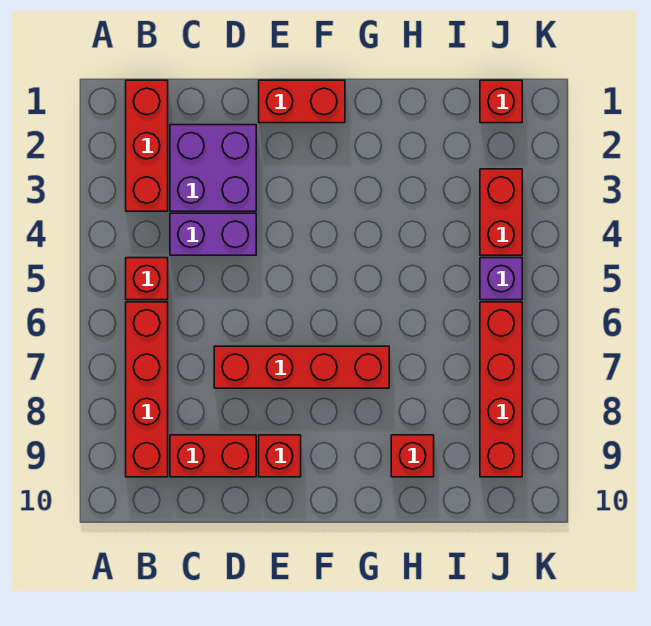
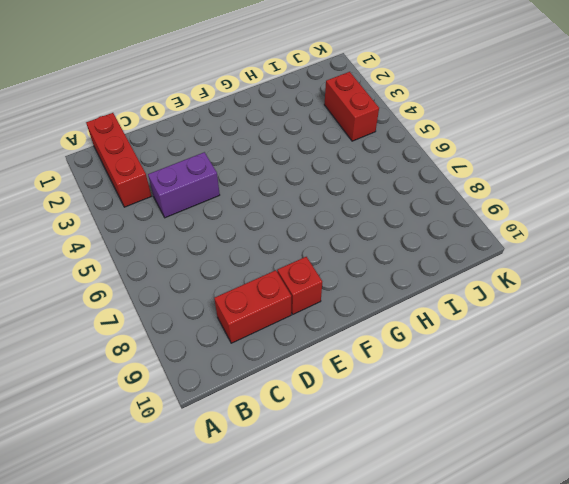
none -> red 1x1 brick [126,258,168,300]
none -> red 1x4 brick [126,302,168,477]
none -> purple 2x2 brick [170,125,256,211]

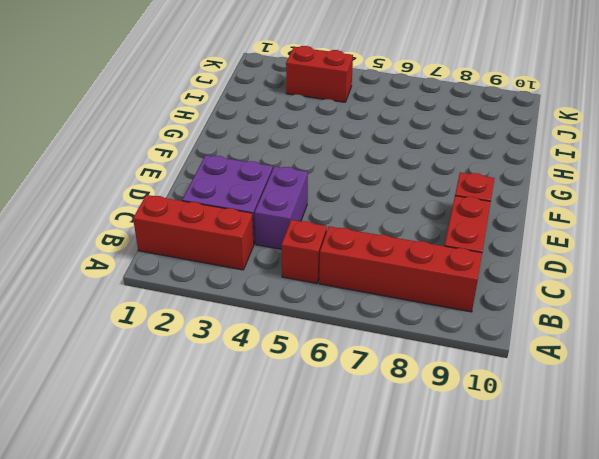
none -> red 1x4 brick [214,346,389,388]
none -> red 1x2 brick [259,80,345,123]
none -> red 1x1 brick [391,435,434,477]

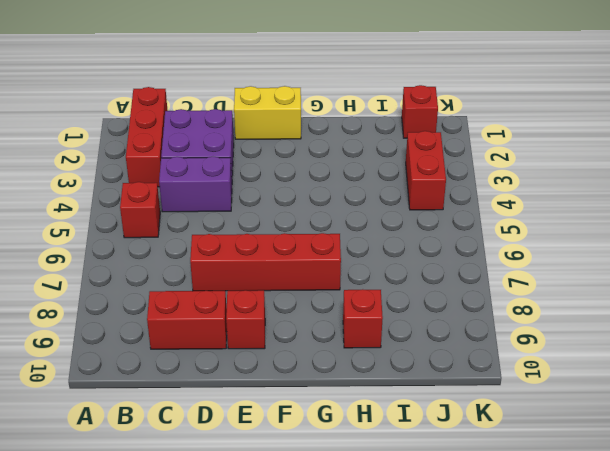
yellow 1x2 brick [234,86,301,139] -> red 1x2 brick [259,80,345,123]
none -> red 1x4 brick [126,302,168,477]
none -> purple 1x1 brick [480,258,522,300]
none -> red 1x4 brick [480,302,522,477]

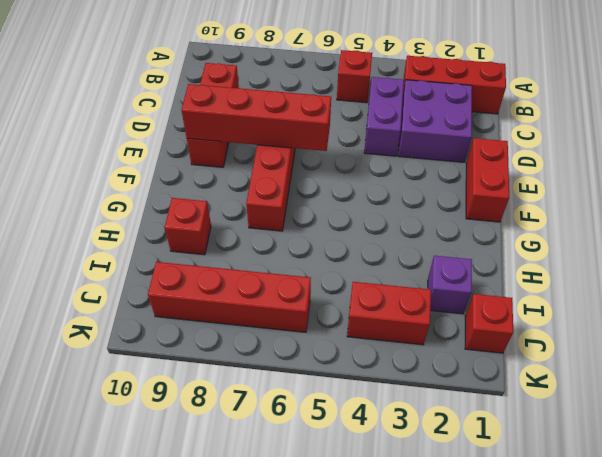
red 1x4 brick [181,84,331,151] -> red 1x4 brick moved to [126,302,168,477]
purple 1x1 brick [428,256,472,314] -> purple 1x1 brick moved to [480,258,522,300]

